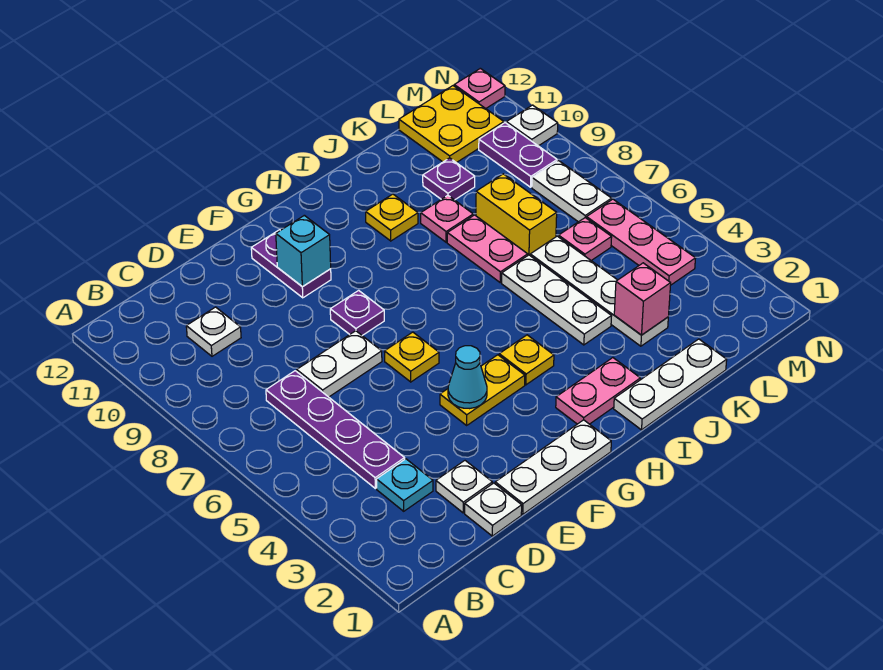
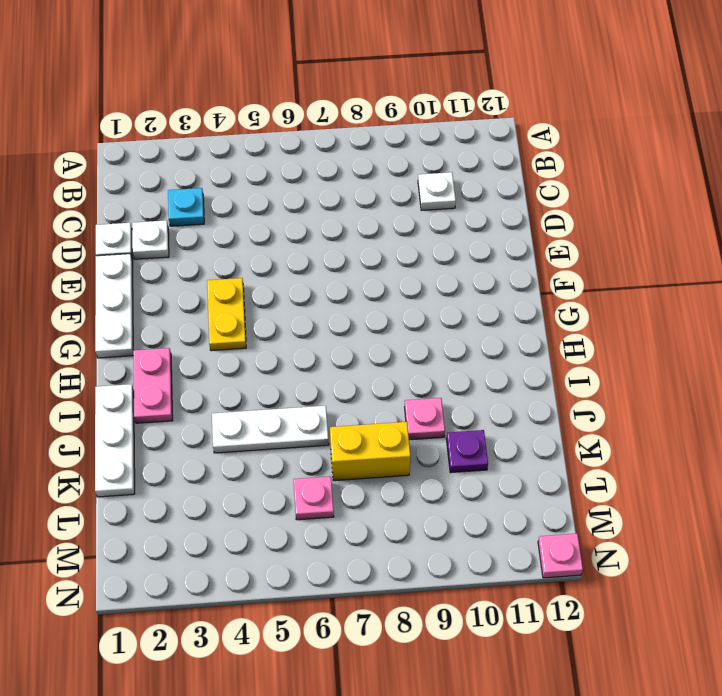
none -> purple 1x4 plate [266,371,405,488]
none -> white 1x2 plate [297,331,382,397]
none -> yellow 1x1 plate [384,332,439,382]
none -> purple 1x1 plate [330,290,384,335]

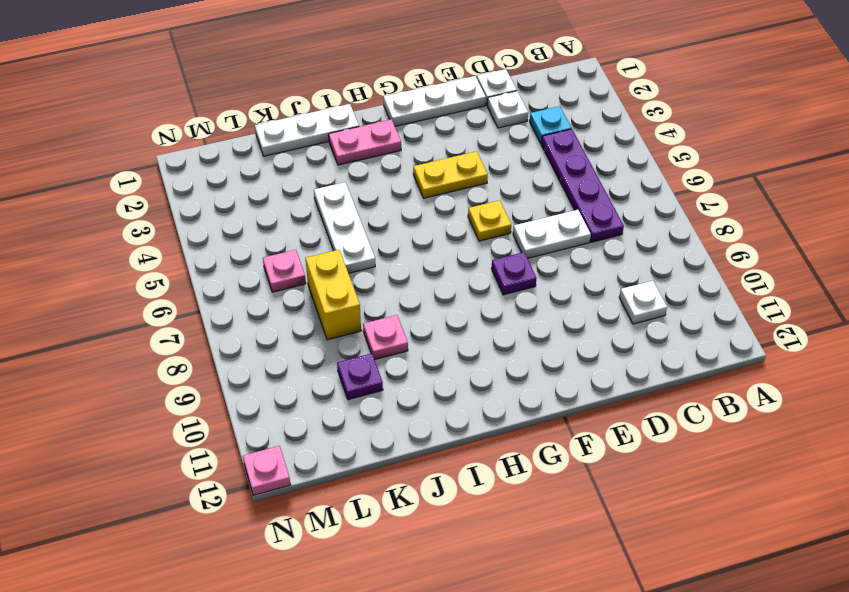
none -> purple 1x2 plate [251,230,331,298]
none -> yellow 1x1 plate [499,335,554,385]
none -> yellow 1x1 plate [366,194,418,241]
none -> pink 1x2 plate [447,215,528,283]

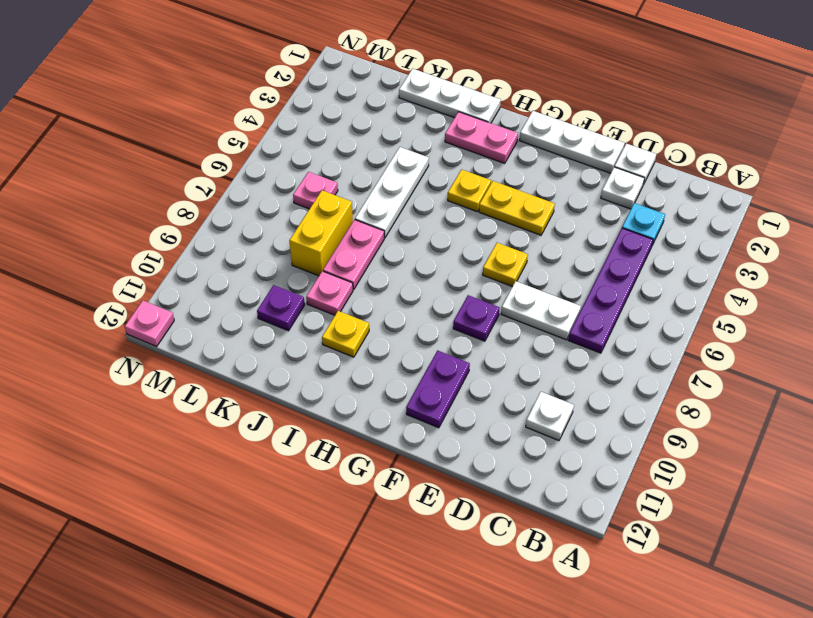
none -> white 1x4 plate [530,236,668,346]
none -> yellow 2x2 plate [399,86,504,163]
none -> pink 1x3 plate [587,199,696,285]
none -> white 1x2 plate [532,161,612,222]

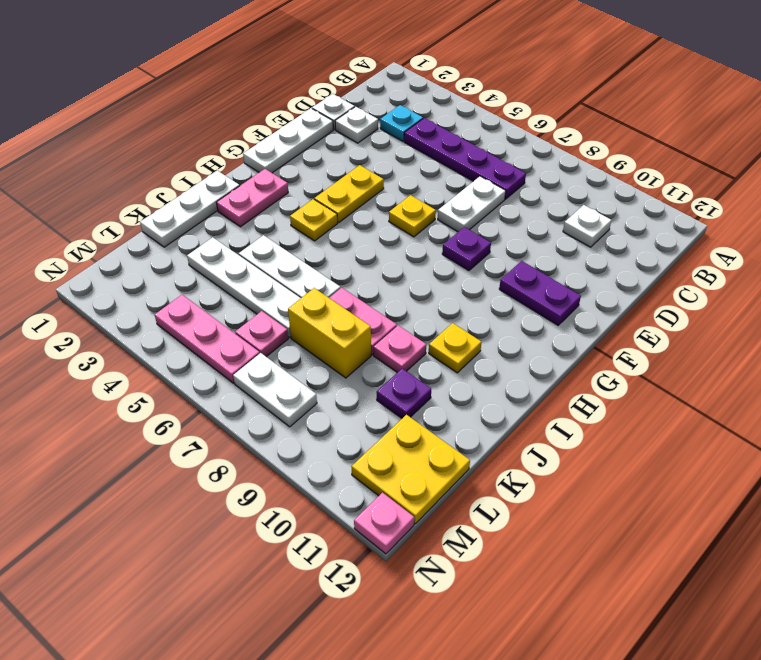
none -> purple 1x2 plate [479,123,557,187]
none -> white 1x1 plate [506,105,558,146]
none -> cyan 1x1 cone [448,346,487,409]
none -> cyan 1x1 brick [276,215,331,287]

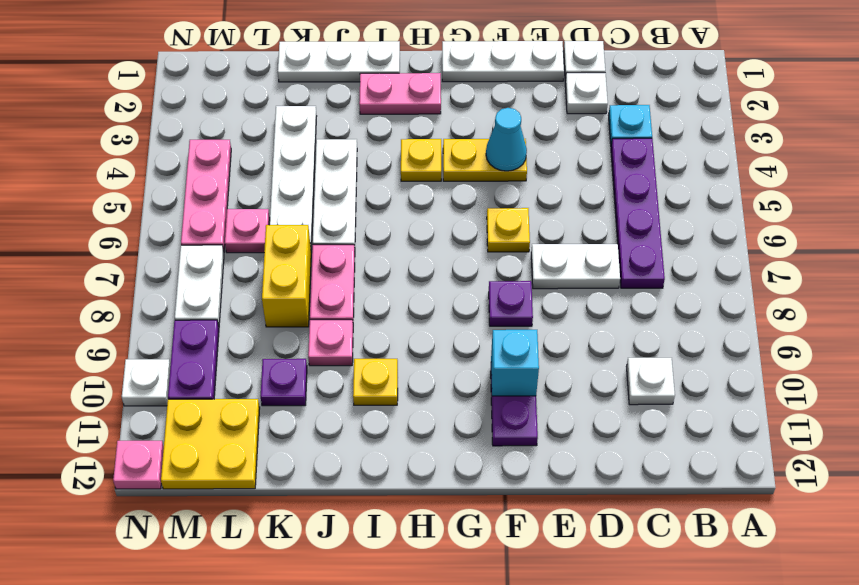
none -> pink 1x1 brick [614,263,671,335]

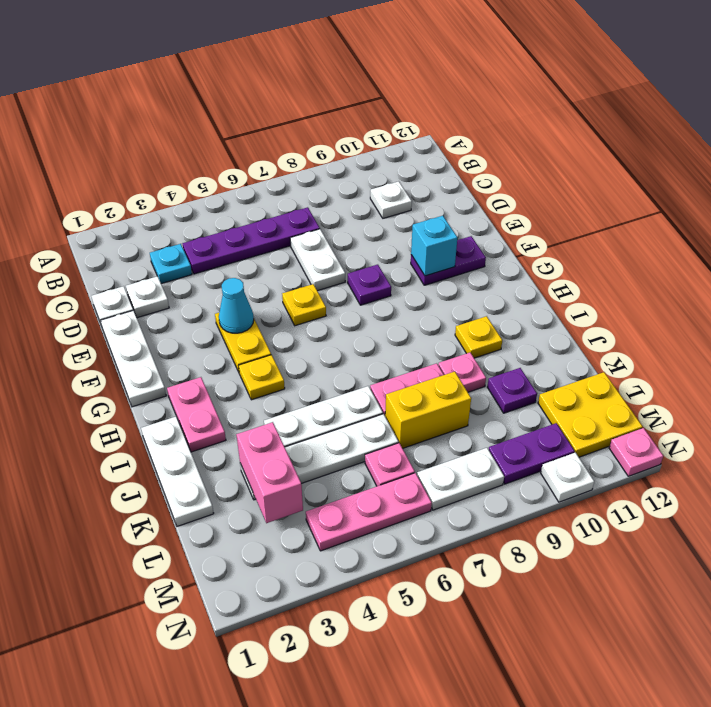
pink 1x2 brick [236,422,303,523] -> pink 1x1 brick [614,263,671,335]

